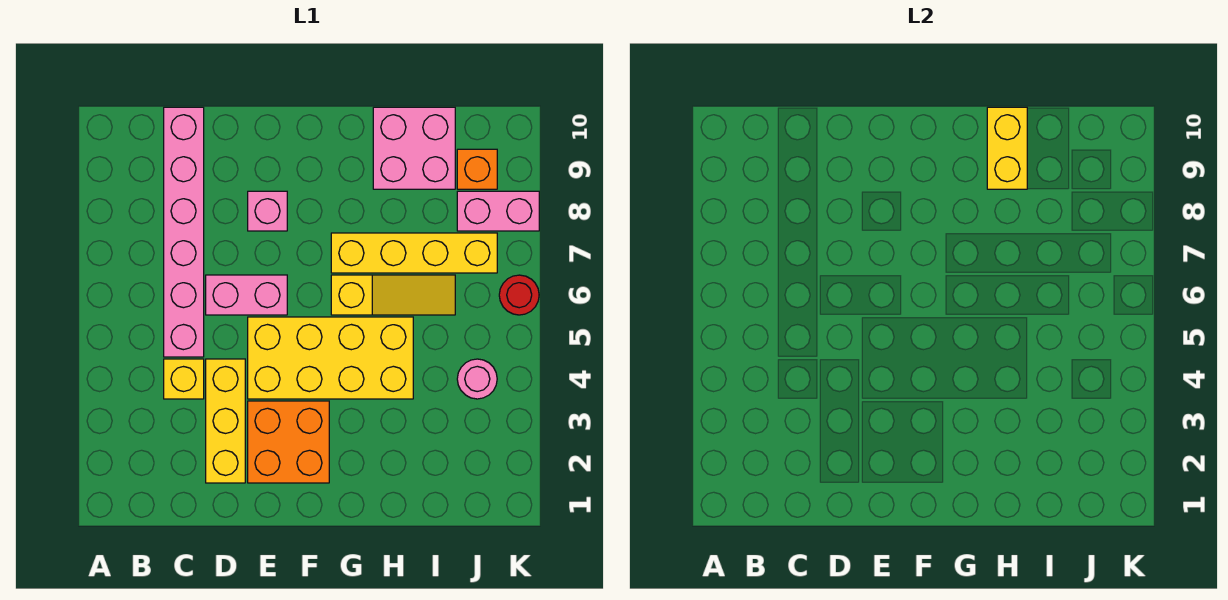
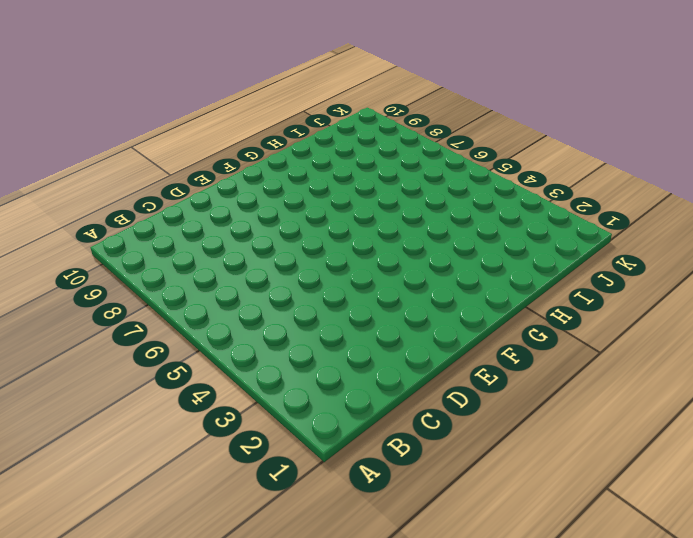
none -> yellow 1x1 brick [164,359,204,399]
none -> pink 1x6 brick [164,107,204,357]
none -> yellow 1x3 brick [206,359,245,483]

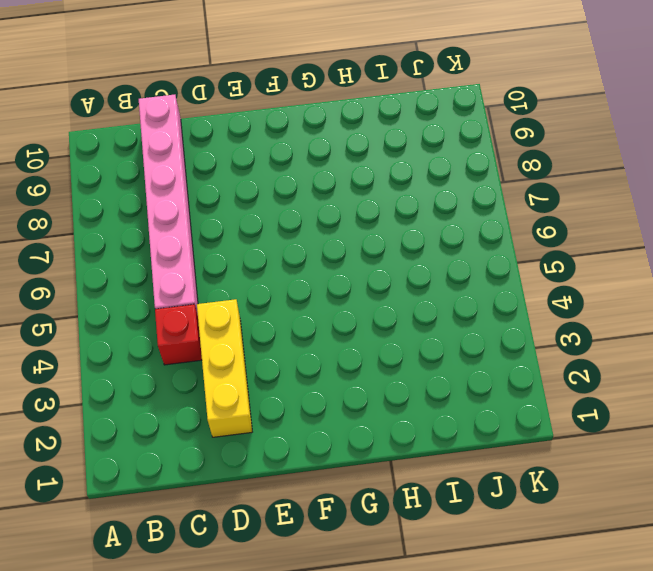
red 1x1 brick [155,304,202,365] -> yellow 1x1 brick [164,359,204,399]
none -> pink 1x2 brick [206,275,287,315]
none -> orange 2x2 brick [248,401,329,483]
none -> yellow 2x4 brick [248,317,413,399]

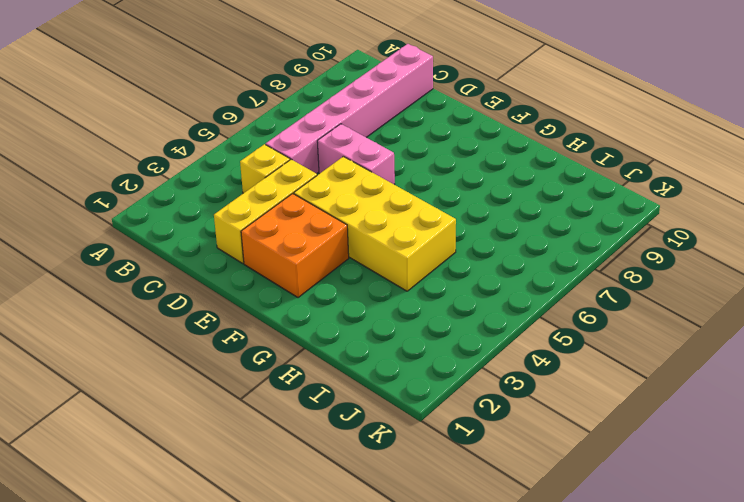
none -> pink 1x1 brick [248,191,287,231]
none -> yellow 1x3 slope [331,275,455,315]
none -> yellow 1x4 brick [331,233,497,273]

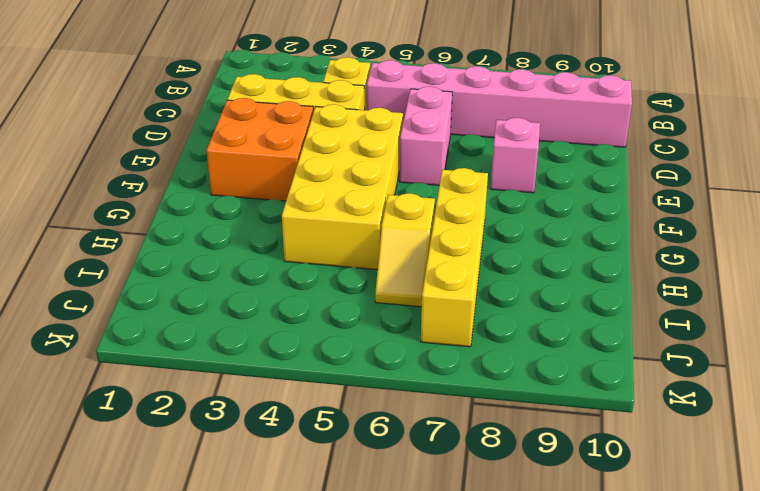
yellow 1x2 slope [375,193,435,307] -> yellow 1x3 slope [331,275,455,315]
none -> pink 2x2 brick [373,107,455,189]
none -> pink 1x1 round brick [457,359,497,399]
none -> pink 1x2 brick [457,191,539,231]

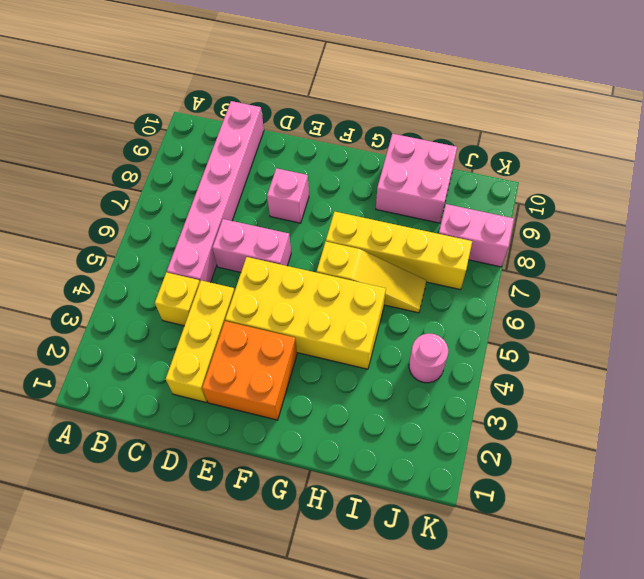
none -> orange 1x1 brick [457,149,497,189]
none -> red 1x1 round brick [499,275,539,315]
none -> yellow 1x2 brick [987,107,1027,189]

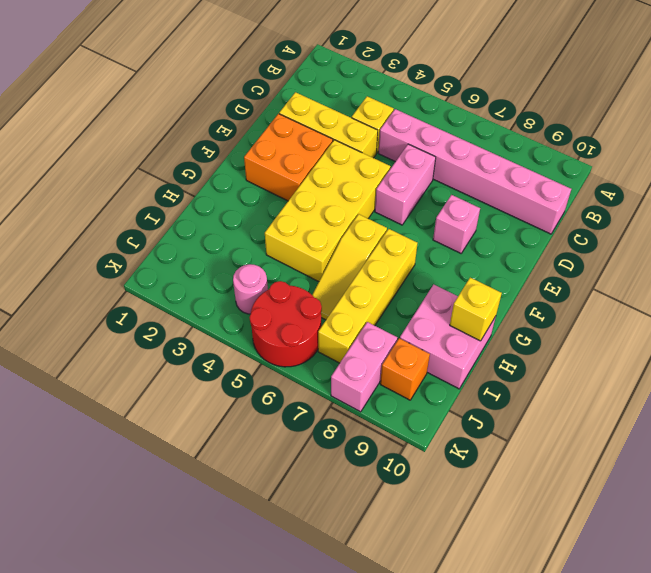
yellow 1x1 brick [450,278,502,341] -> yellow 1x2 brick [987,107,1027,189]
red 2x2 round brick [250,281,322,367] -> red 1x1 round brick [499,275,539,315]

